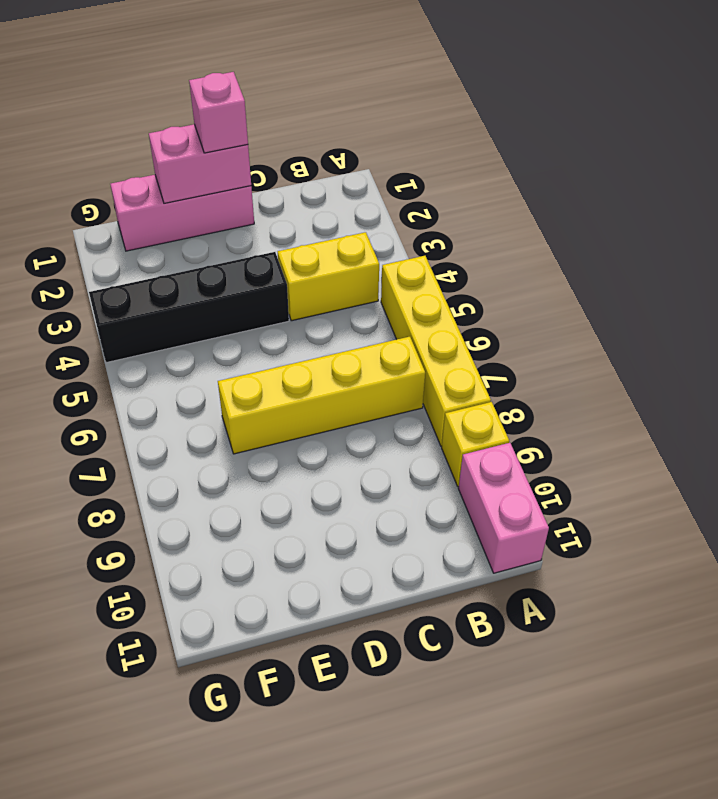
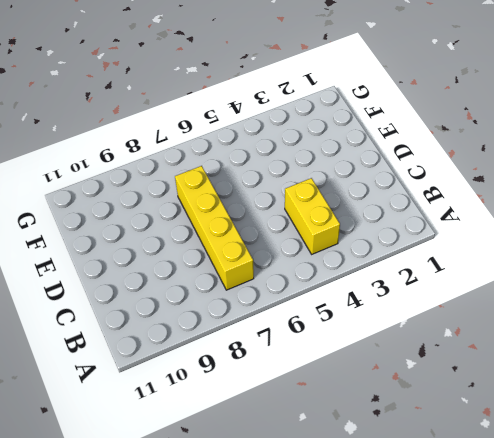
none -> yellow 1x4 brick [381,256,491,446]
none -> yellow 1x1 brick [442,402,509,487]

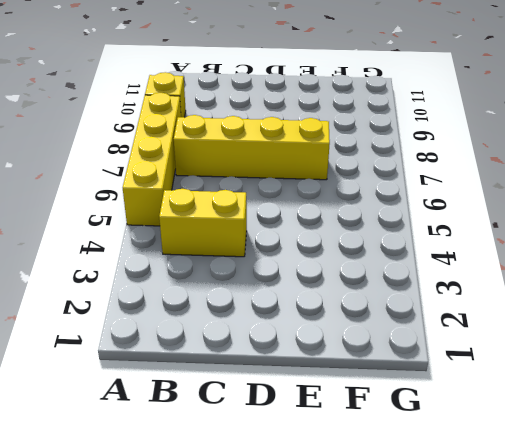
none -> pink 1x2 brick [458,443,549,573]
none -> pink 1x3 brick [110,175,254,251]

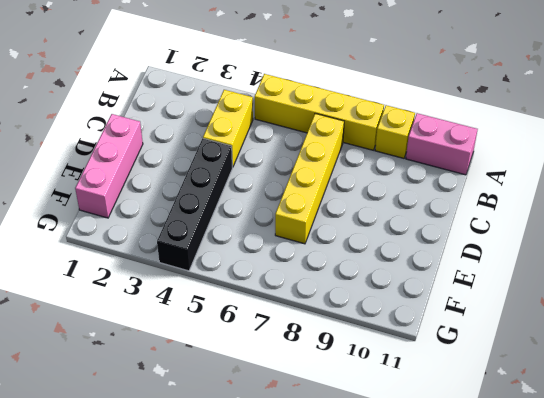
none -> pink 1x2 brick [149,124,251,203]
none -> pink 1x1 brick [189,72,248,153]

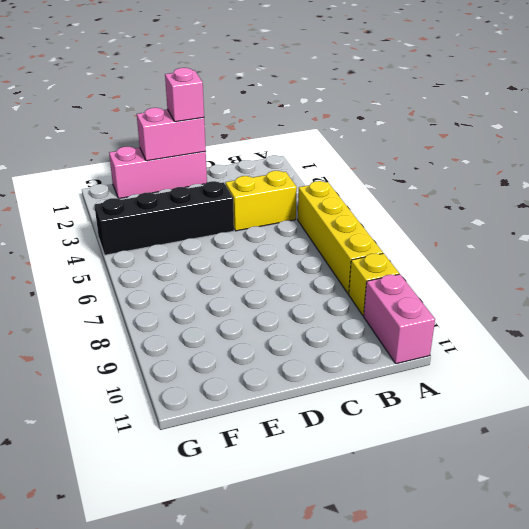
none -> yellow 1x4 brick [218,337,425,454]

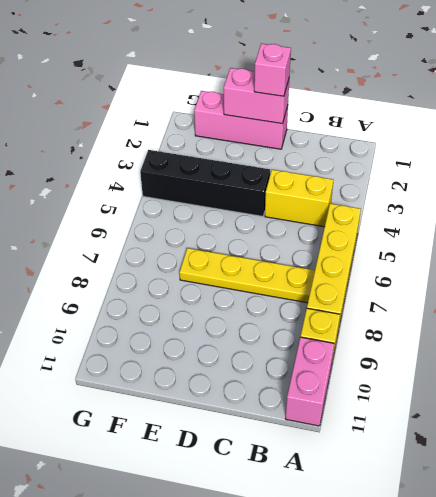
yellow 1x4 plate [179,248,315,303] -> yellow 1x4 brick [218,337,425,454]

